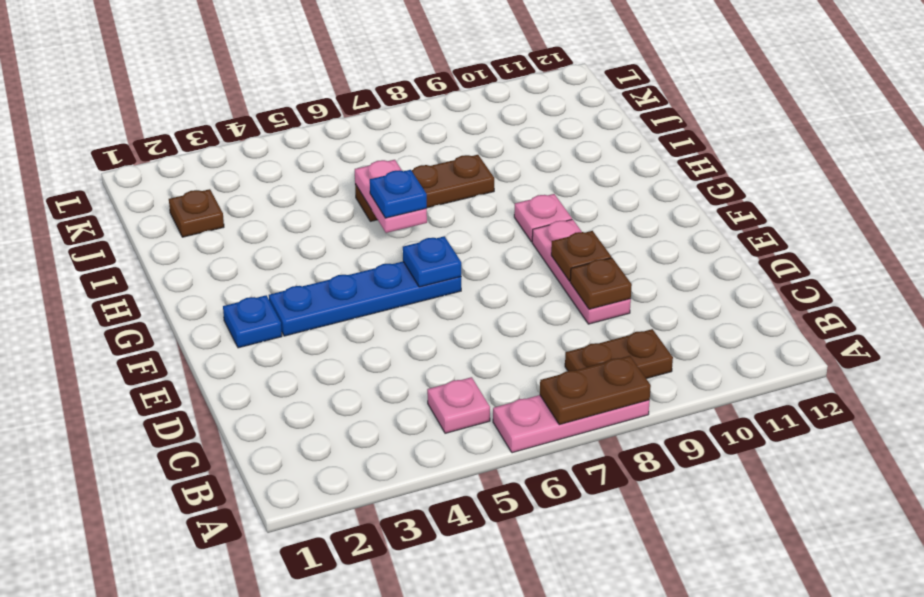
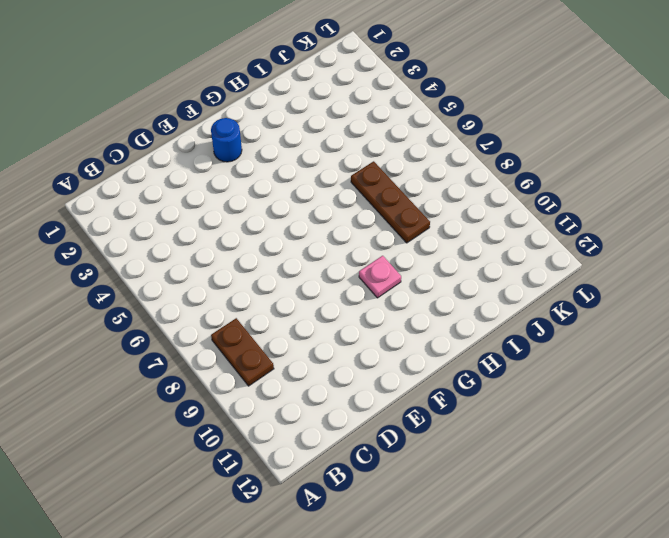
blue 1x1 round brick [211,118,242,162] -> blue 1x1 plate [223,295,282,348]
none -> pink 1x3 plate [493,395,650,453]
none -> pink 1x1 plate [427,377,490,433]
none -> pink 1x3 plate [532,219,631,324]

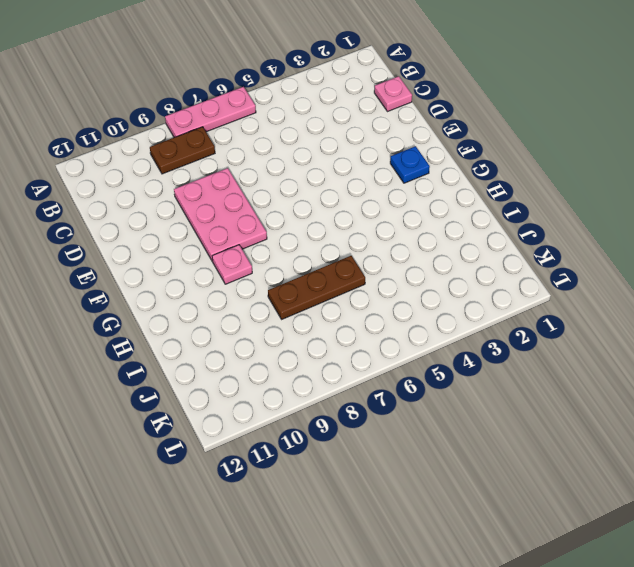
pink 1x1 plate [374,76,412,112] -> pink 1x1 plate moved to [427,377,490,433]
pink 2x3 plate [174,168,267,261] -> pink 1x3 plate [532,219,631,324]
none -> blue 1x4 plate [269,262,461,336]
none -> brown 1x1 plate [169,189,224,237]
none -> brown 1x2 plate [540,356,651,425]

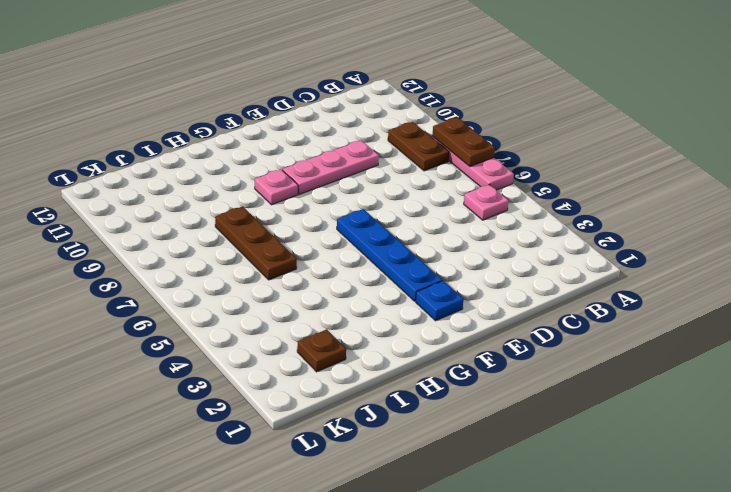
none -> brown 1x1 plate [570,258,632,309]
none -> brown 1x1 plate [551,231,611,281]
none -> blue 1x1 plate [403,236,461,287]

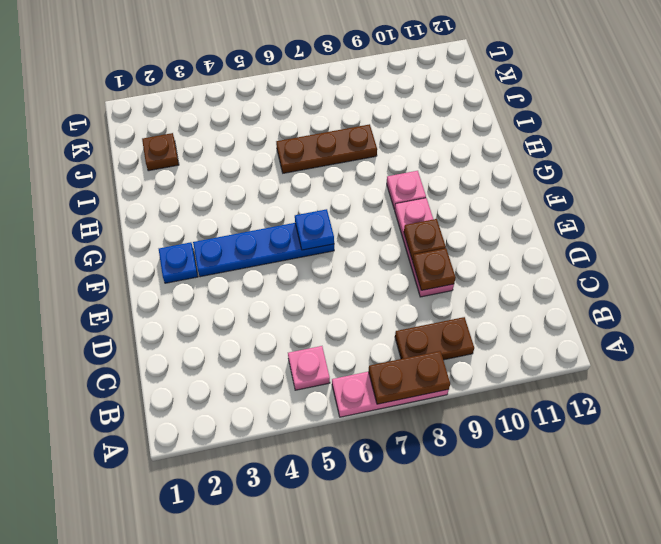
none -> pink 1x2 plate [354,160,427,233]
none -> blue 1x1 plate [370,170,427,218]

